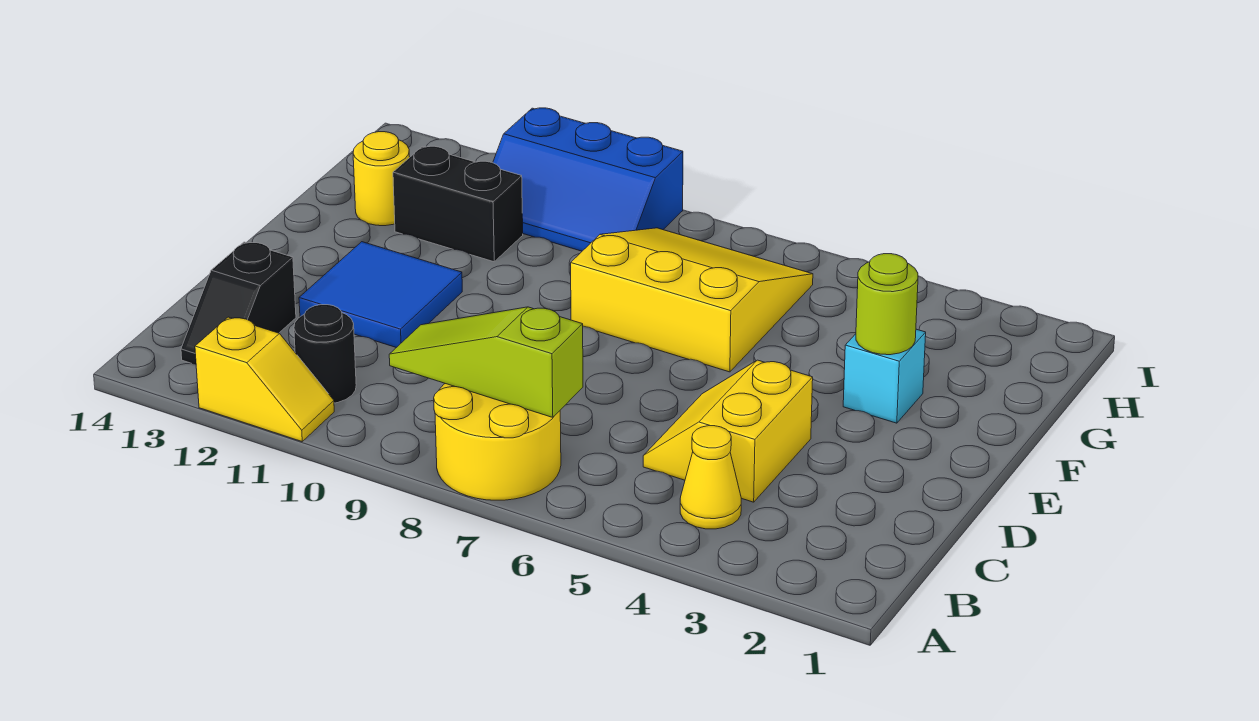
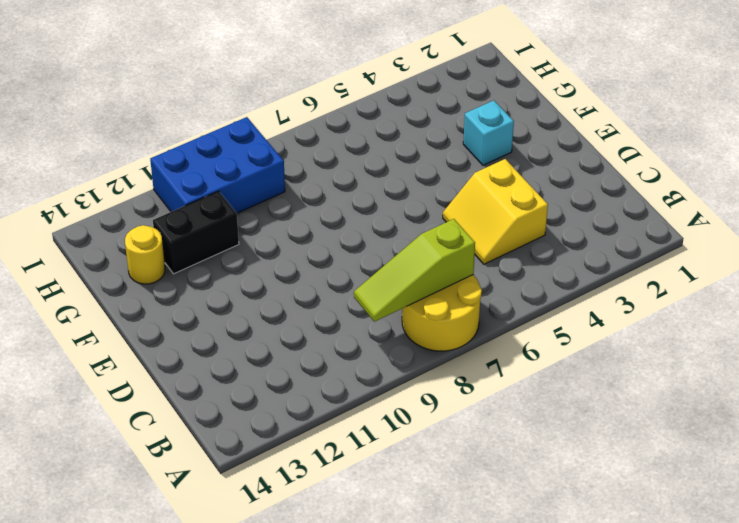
blue 2x3 brick [150,117,285,213] -> blue 2x3 slope [493,108,683,251]
none -> yellow 1x2 slope [195,317,334,441]
none -> yellow 1x1 cone [680,426,741,529]
none -> black 1x1 round brick [294,305,356,403]

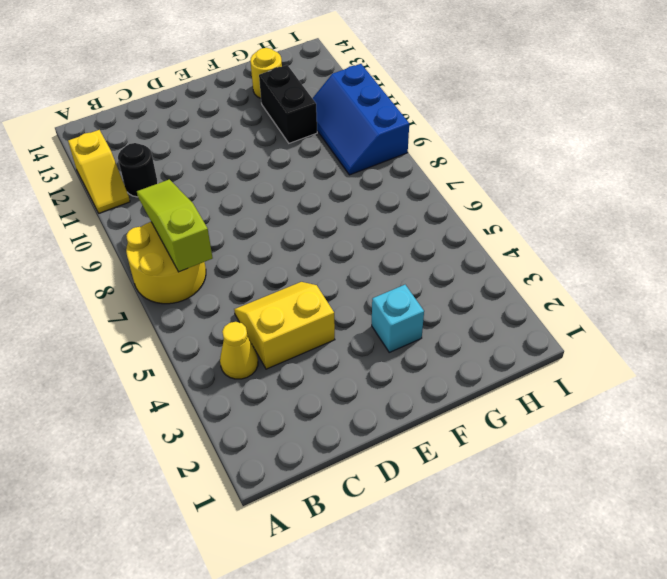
none -> black 1x2 slope [181,242,296,364]
none -> blue 2x2 tile [299,242,462,348]
none -> yellow 3x3 slope [571,228,813,372]

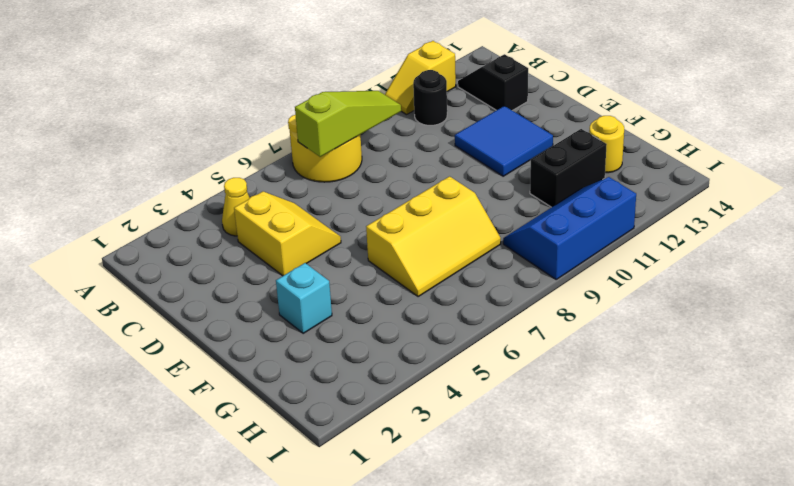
yellow 2x3 slope [366,176,501,296] -> yellow 3x3 slope [571,228,813,372]
none -> lime 1x1 round brick [856,254,918,355]

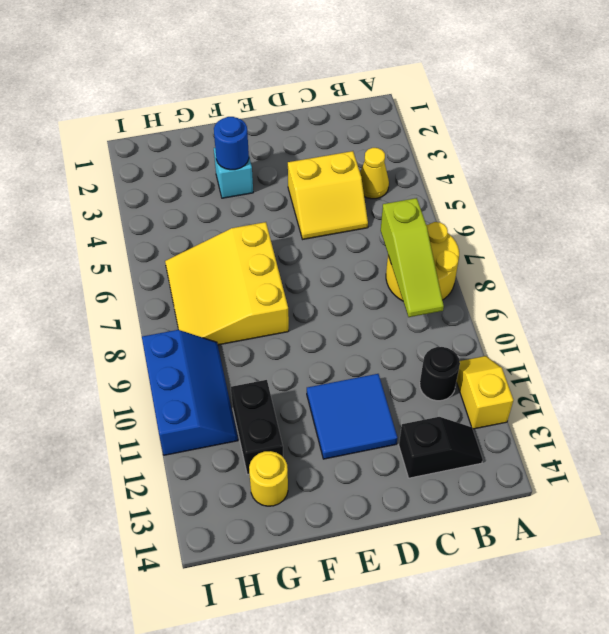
blue 1x1 round brick [214,117,249,170] -> lime 1x1 round brick [856,254,918,355]

